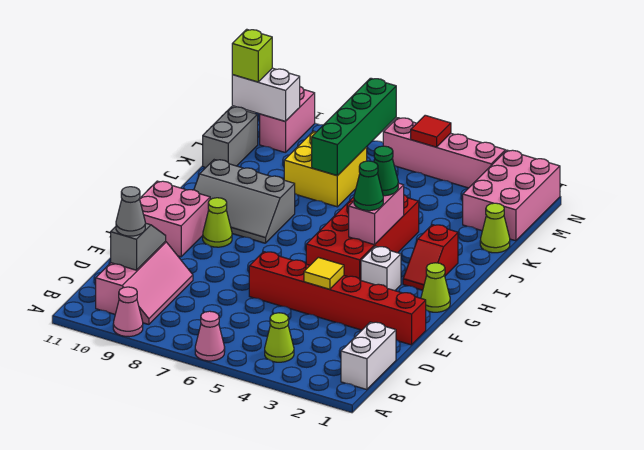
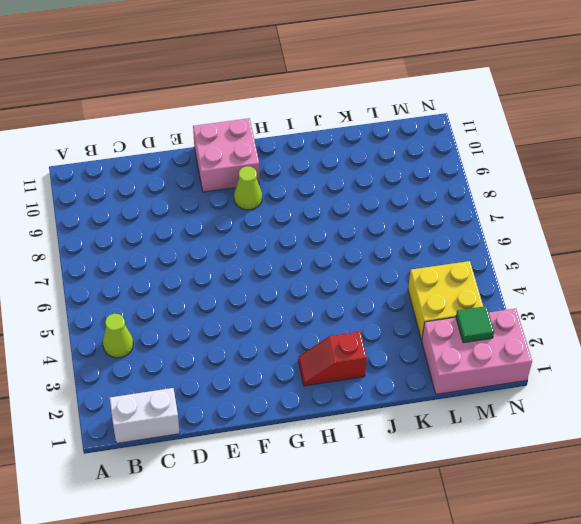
yellow 2x2 brick [408,261,483,340] -> yellow 2x2 brick moved to [284,131,367,207]
green 1x1 tile [456,306,494,343] -> none
none -> pink 1x1 cone [195,311,225,361]
none -> pink 1x1 cone [113,287,143,337]
none -> pink 2x3 slope [96,242,193,324]

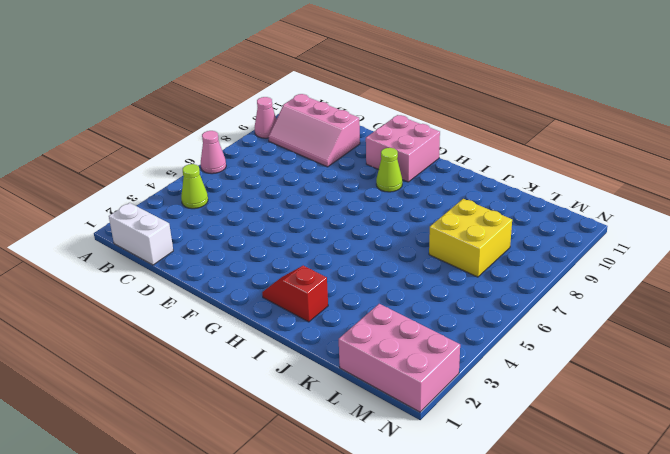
none -> red 1x6 brick [249,252,426,345]
none -> lime 1x1 cone [421,263,450,312]
none -> white 1x1 brick [361,246,401,291]

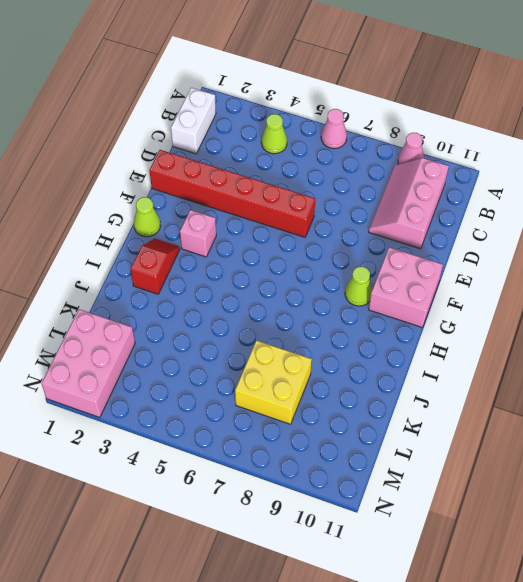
pink 1x1 brick [180,210,216,257] -> white 1x1 brick [361,246,401,291]
none -> red 2x4 brick [306,195,419,280]
none -> grey 2x3 slope [194,160,295,243]
none -> lime 1x1 cone [480,203,510,253]

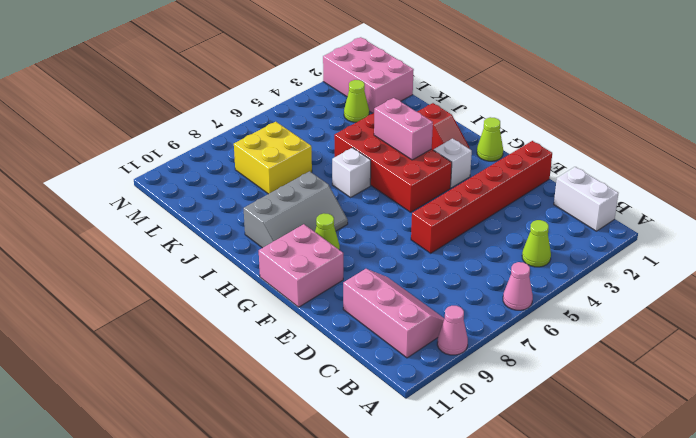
white 1x1 brick [332,148,371,197] -> none
lime 1x1 cone [344,80,369,122] -> lime 1x1 cone moved to [480,203,510,253]
none -> grey 1x2 brick [203,107,258,167]
none -> pink 1x2 brick [260,87,315,153]
none -> pink 1x4 brick [383,118,505,188]

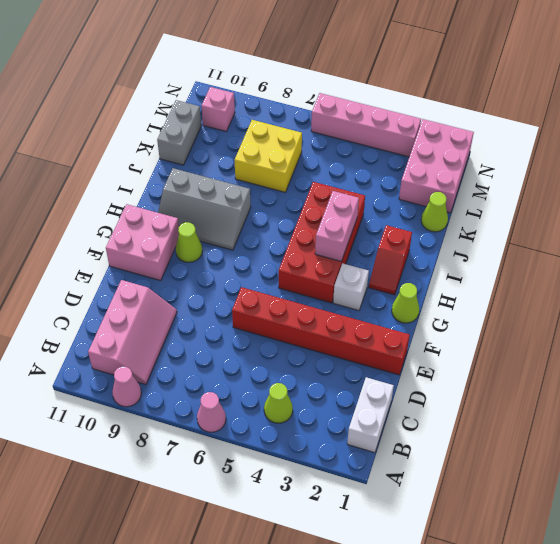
pink 1x1 brick [202,87,235,132] -> pink 1x2 brick [260,87,315,153]
none -> grey 1x2 slope [111,223,166,270]
none -> yellow 1x1 tile [304,257,344,289]
none -> green 1x4 brick [312,78,396,176]

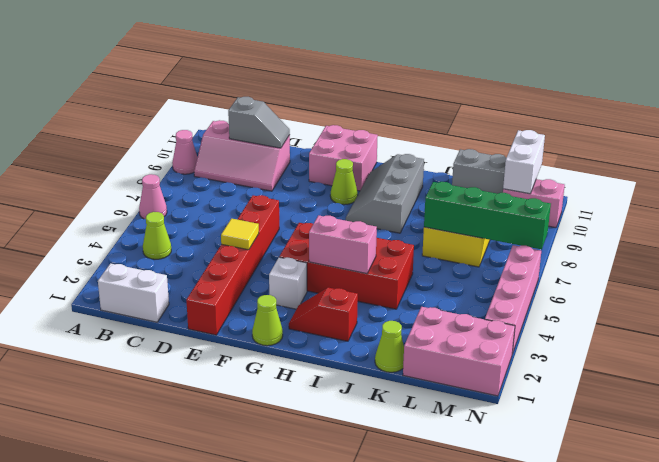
none -> red 1x1 tile [411,115,451,147]
none -> grey 1x1 cone [116,187,145,236]
none -> green 1x1 cone [354,161,383,211]

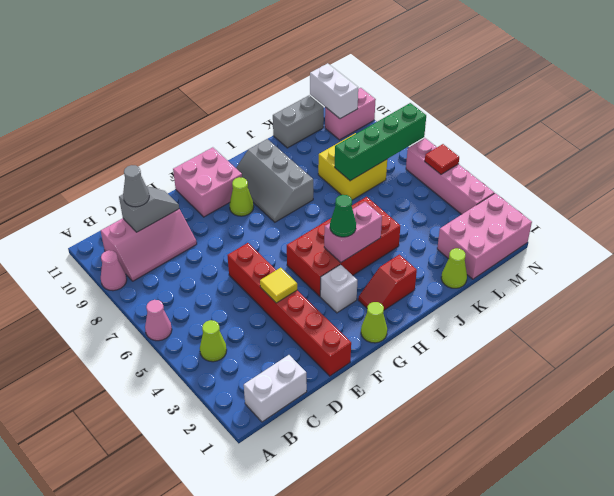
none -> green 1x1 cone [374,146,398,196]
none -> lime 1x1 brick [232,29,272,82]

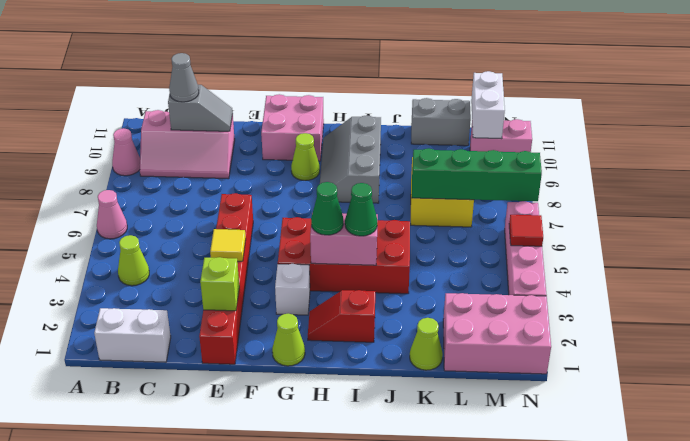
lime 1x1 brick [200,257,239,311] -> lime 1x1 brick moved to [232,29,272,82]

